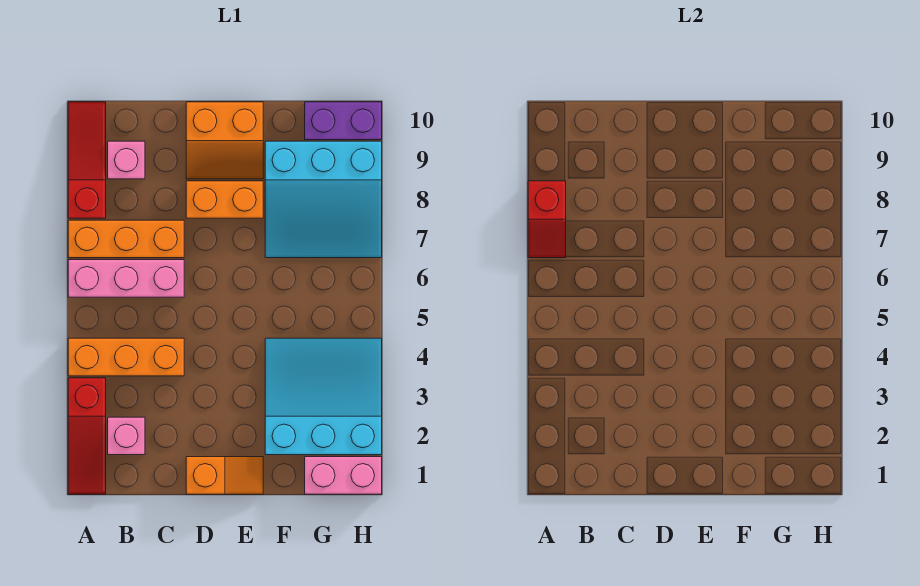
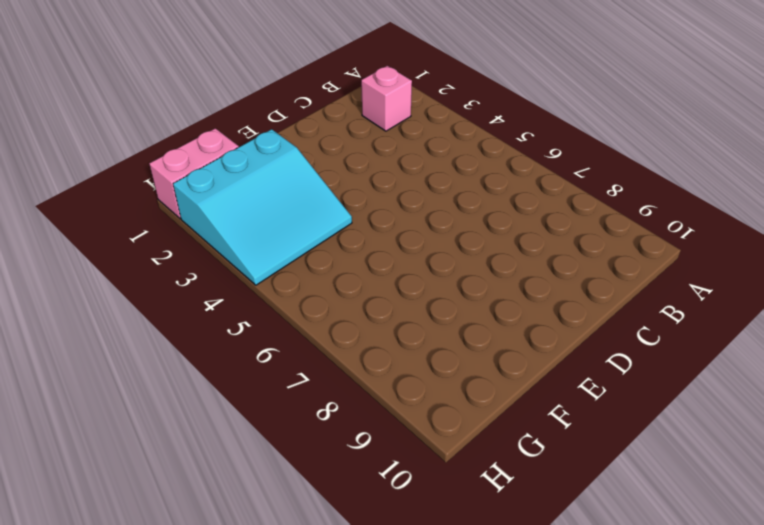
none -> red 1x3 slope [68,378,106,494]
none -> orange 1x3 brick [68,338,184,376]
none -> pink 1x3 brick [68,260,184,297]

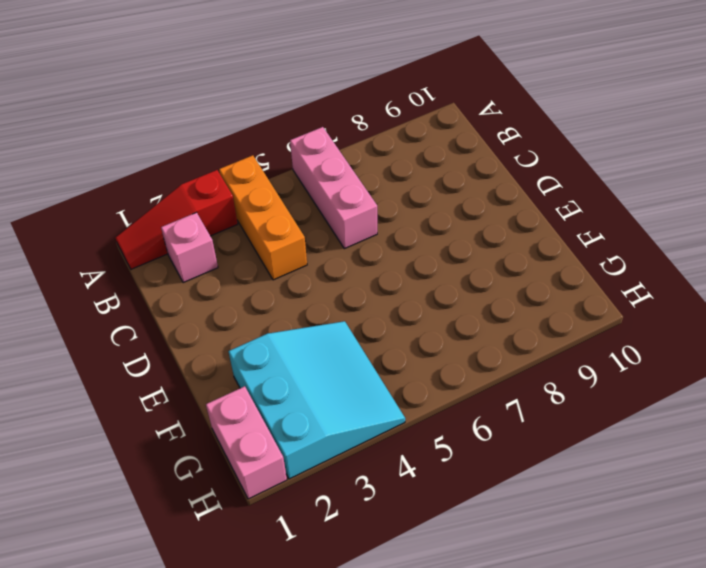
none -> orange 1x3 brick [68,220,184,258]
none -> red 1x3 slope [68,102,106,218]
none -> pink 1x1 brick [108,141,145,179]

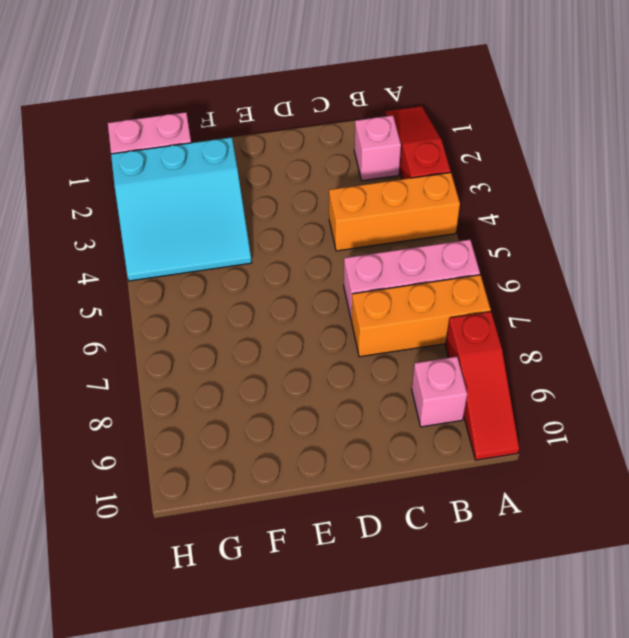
none -> orange 1x2 slope [186,457,263,494]
none -> orange 1x2 brick [186,181,263,218]
none -> orange 2x2 slope [186,102,263,179]

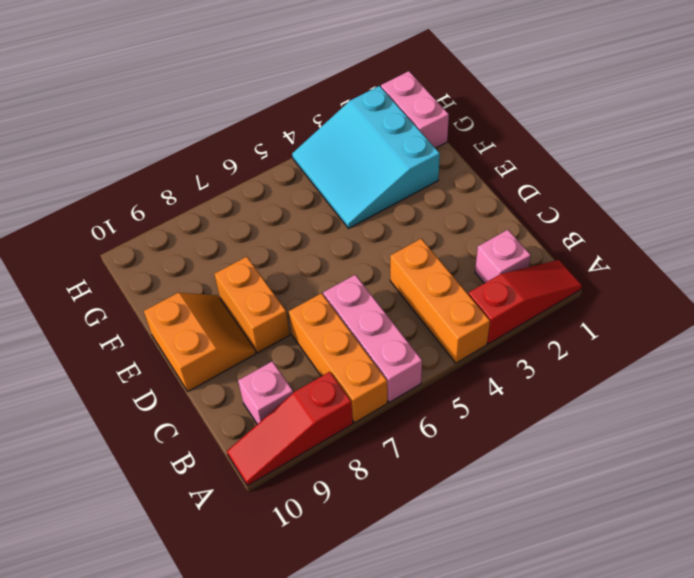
none -> orange 1x2 slope [186,457,263,494]
none -> cyan 3x3 slope [265,141,382,258]
none -> purple 1x2 brick [305,102,382,140]

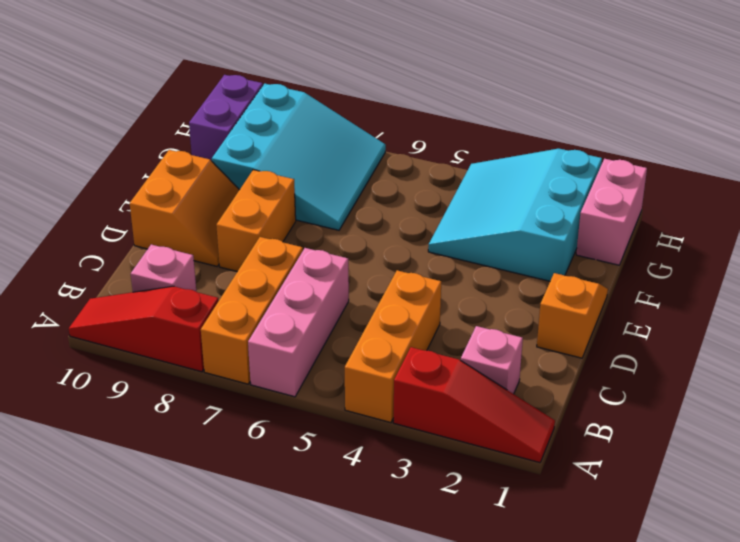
none -> red 1x2 slope [528,181,566,258]

